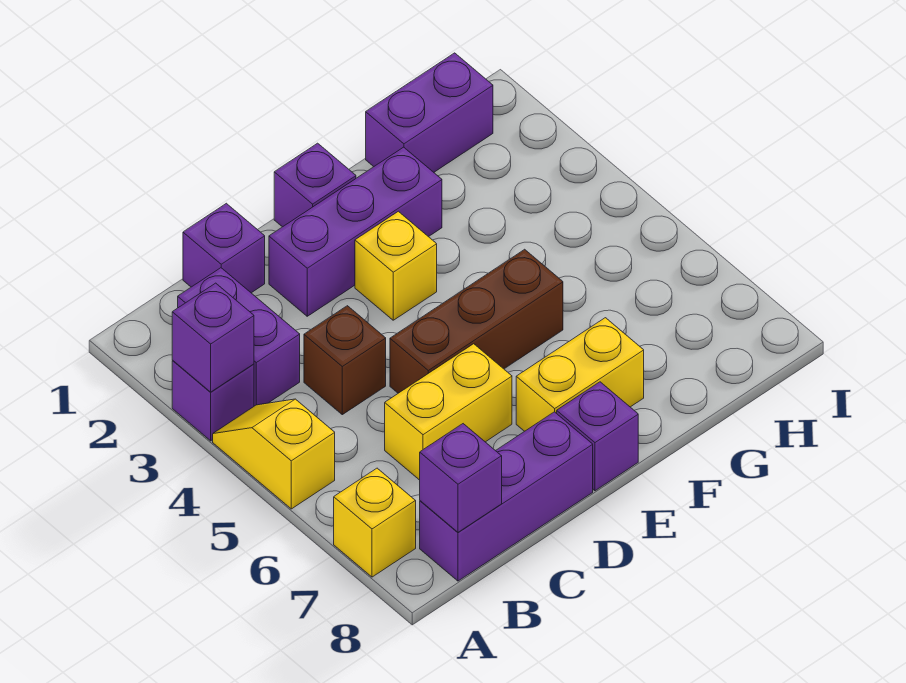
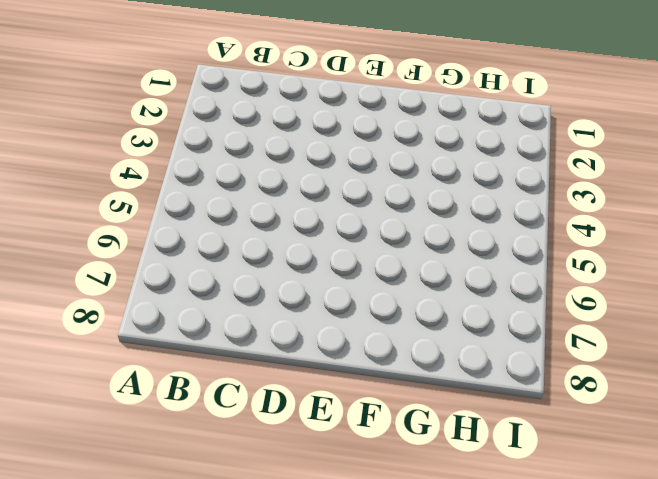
none -> purple 1x1 brick [172,361,254,441]
none -> yellow 1x2 slope [213,399,335,509]
none -> yellow 1x1 brick [334,468,416,577]

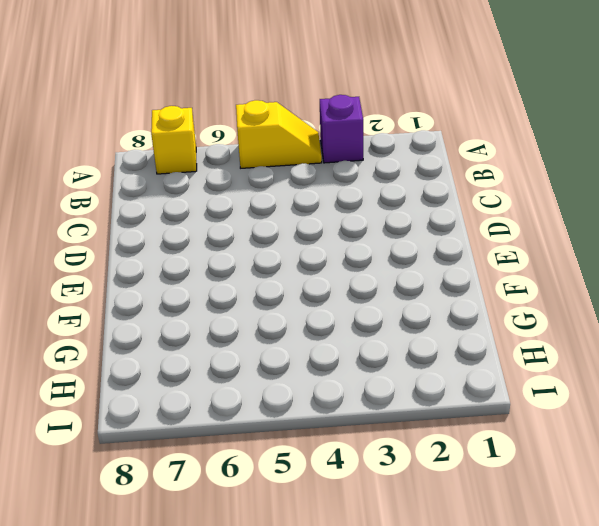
none -> purple 1x2 brick [178,268,300,406]
none -> purple 1x3 brick [420,412,593,581]
none -> purple 1x1 brick [183,203,265,293]

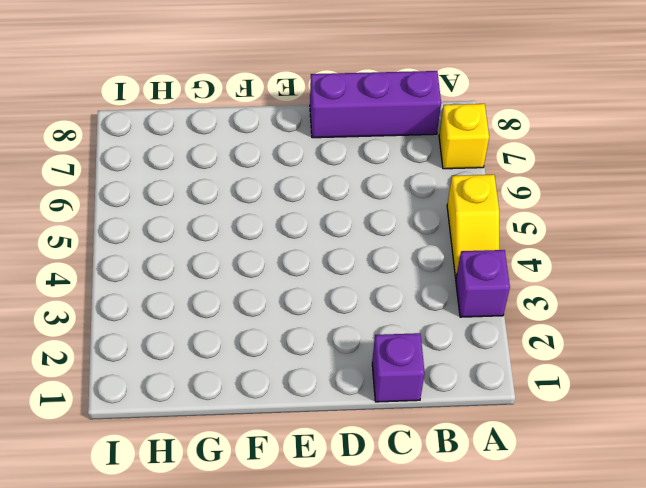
none -> purple 1x2 brick [178,268,300,406]
none -> brown 1x1 brick [304,306,386,415]
none -> yellow 1x2 brick [385,344,512,480]

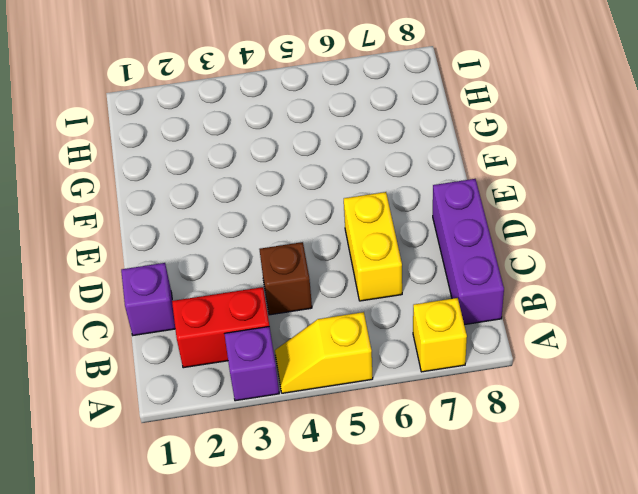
red 1x2 brick [172,287,269,368] -> purple 1x2 brick [178,268,300,406]
none -> purple 1x3 brick [269,147,442,316]
none -> brown 1x3 brick [390,249,563,393]
none -> purple 1x1 brick [274,143,356,227]

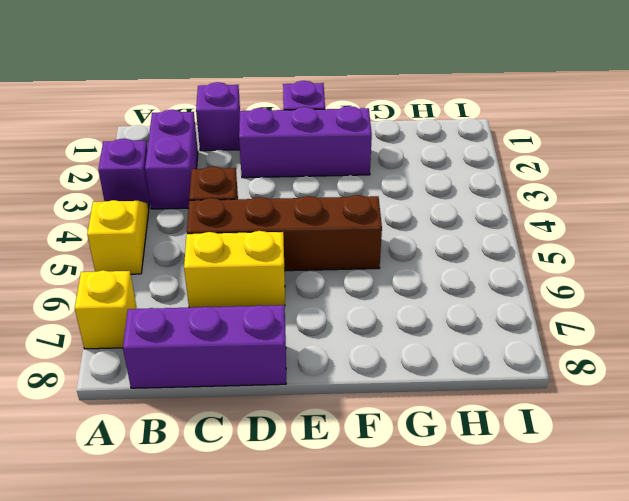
brown 1x4 brick [187,195,382,271] -> brown 1x3 brick [390,249,563,393]
none -> yellow 1x1 brick [355,211,437,320]
none -> yellow 1x2 brick [516,318,644,431]
none -> purple 1x1 brick [557,382,638,491]

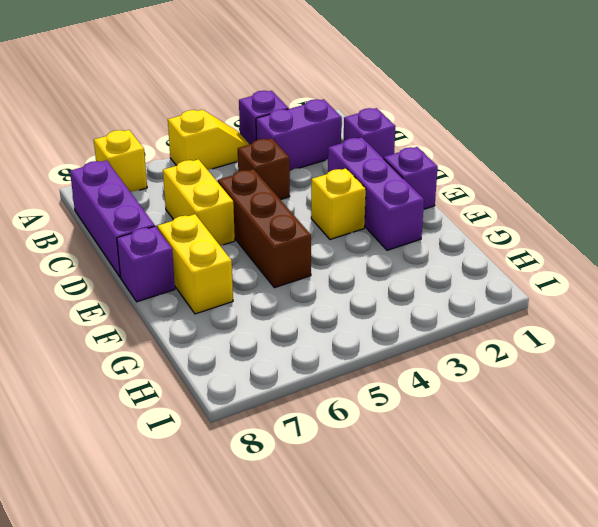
none -> purple 1x2 brick [366,53,493,172]
none -> purple 1x1 brick [172,283,254,392]
none -> purple 1x1 brick [420,424,502,532]

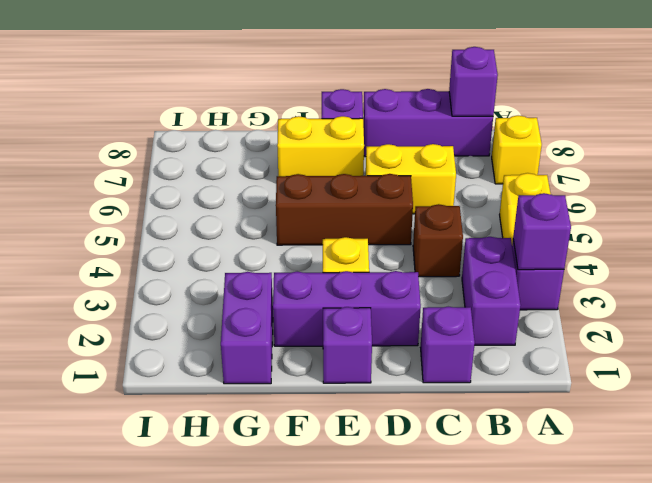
purple 1x2 brick [221,272,273,384] -> purple 1x2 brick turned to [366,53,493,172]

